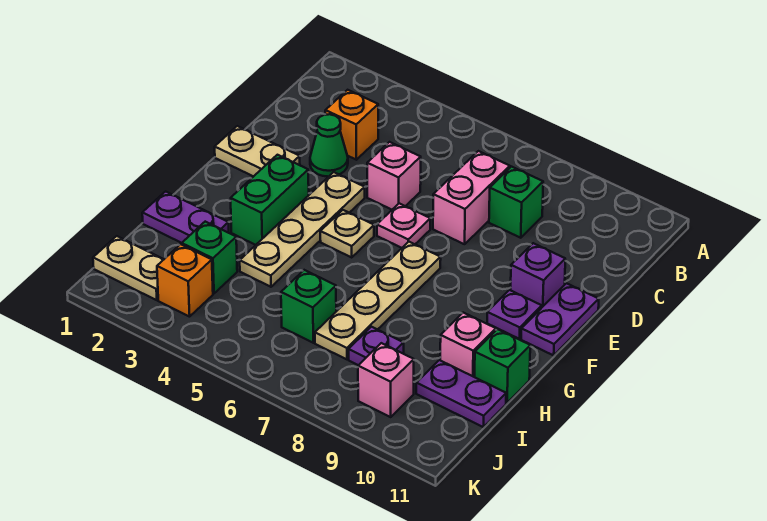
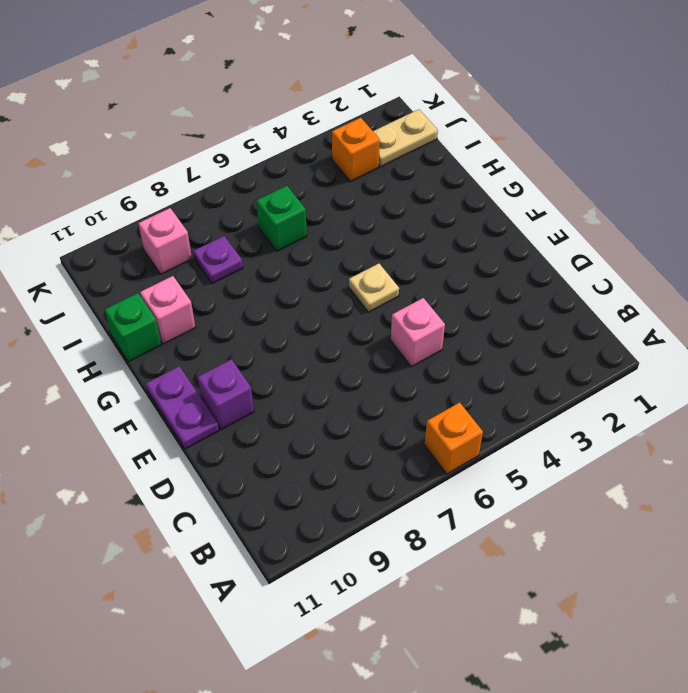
orange 1x1 brick [424,402,483,474] -> orange 1x1 brick moved to [325,90,378,160]
none -> pink 1x2 brick [433,151,510,244]
none -> green 1x1 brick [489,167,543,238]
none -> green 1x1 cone [310,114,348,177]

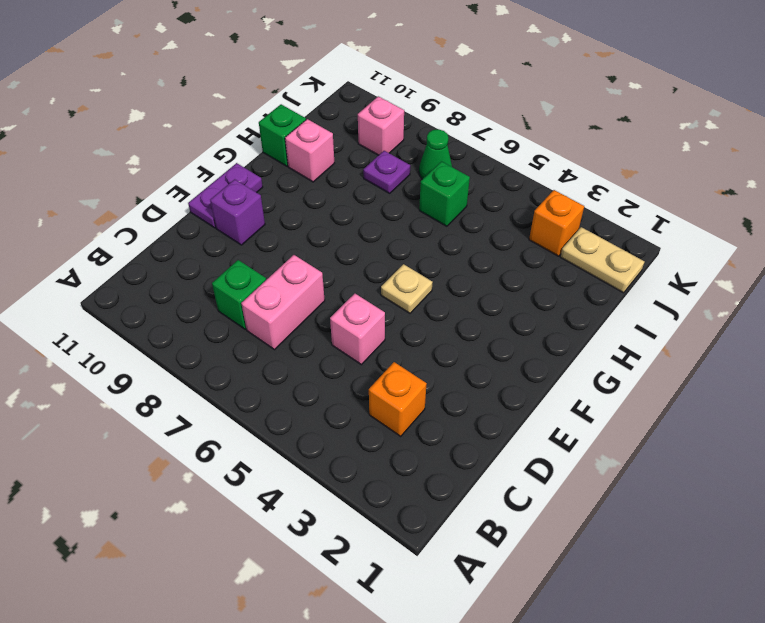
green 1x1 cone [419,129,452,179] -> green 1x1 cone moved to [310,114,348,177]
none -> tan 1x2 plate [215,126,300,176]
none -> tan 1x4 plate [240,172,365,287]
none -> pink 1x1 plate [377,203,430,248]

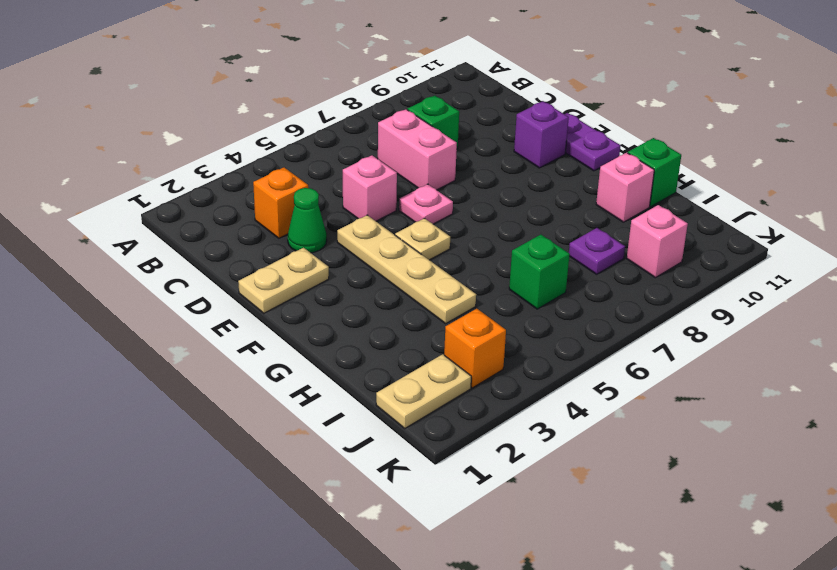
none -> green 1x2 brick [231,155,309,245]
none -> tan 1x4 plate [315,242,441,359]
none -> purple 1x1 plate [487,290,542,339]

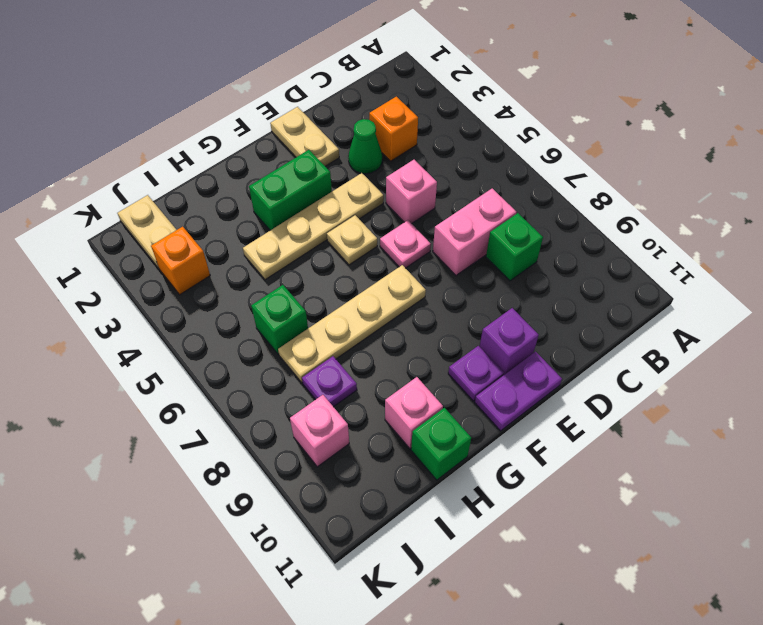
none -> purple 1x2 plate [142,191,229,243]
none -> green 1x1 brick [182,222,237,293]
none -> purple 1x2 plate [416,360,506,427]

